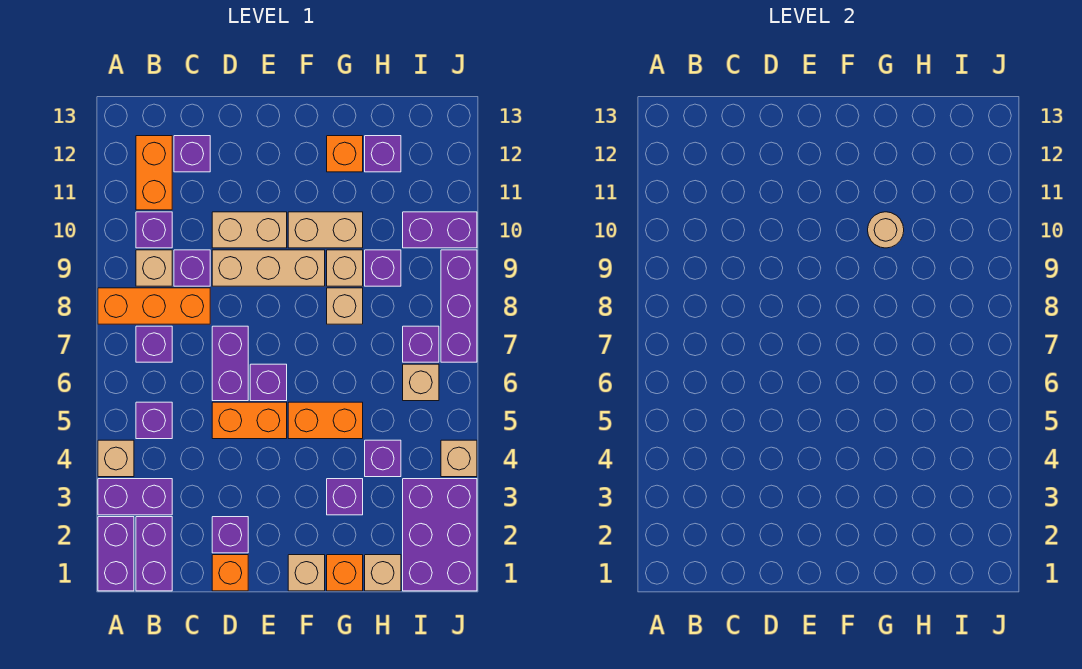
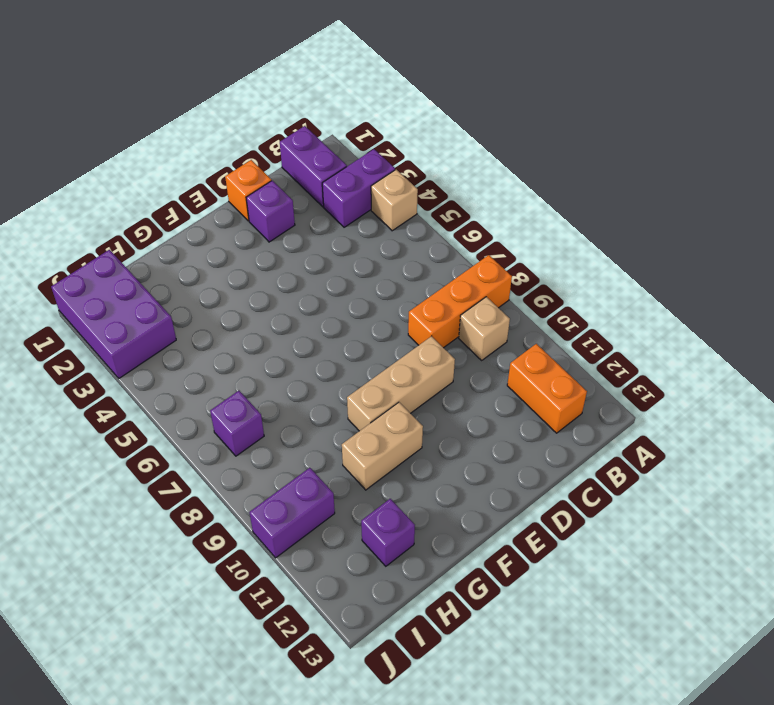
none -> purple 1x2 brick [98,517,134,591]
none -> purple 1x1 brick [136,402,172,439]
none -> purple 1x1 brick [136,326,172,362]
none -> purple 1x1 brick [136,212,172,248]

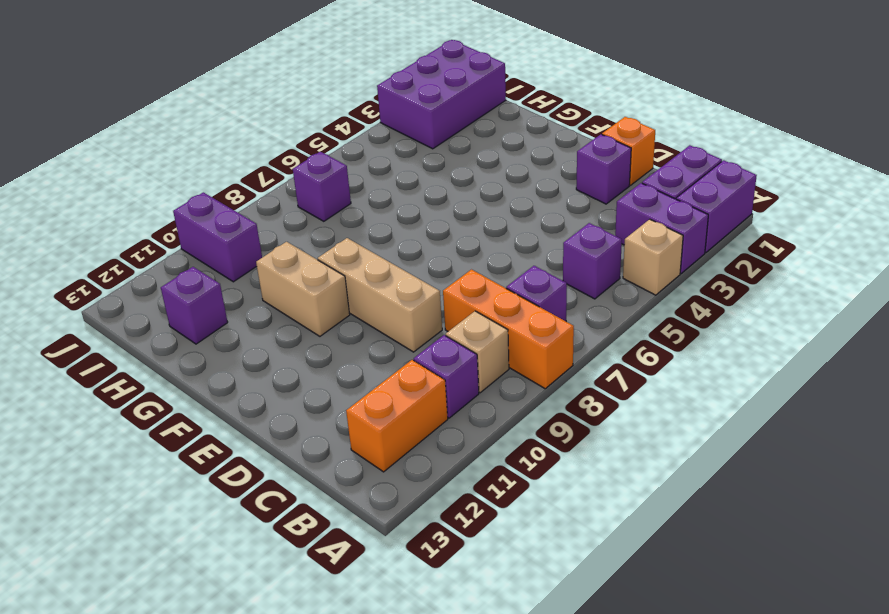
none -> purple 1x1 brick [174,250,210,286]
none -> purple 1x1 brick [174,136,210,172]
none -> orange 1x2 brick [212,402,287,439]
none -> purple 1x2 brick [212,326,248,401]

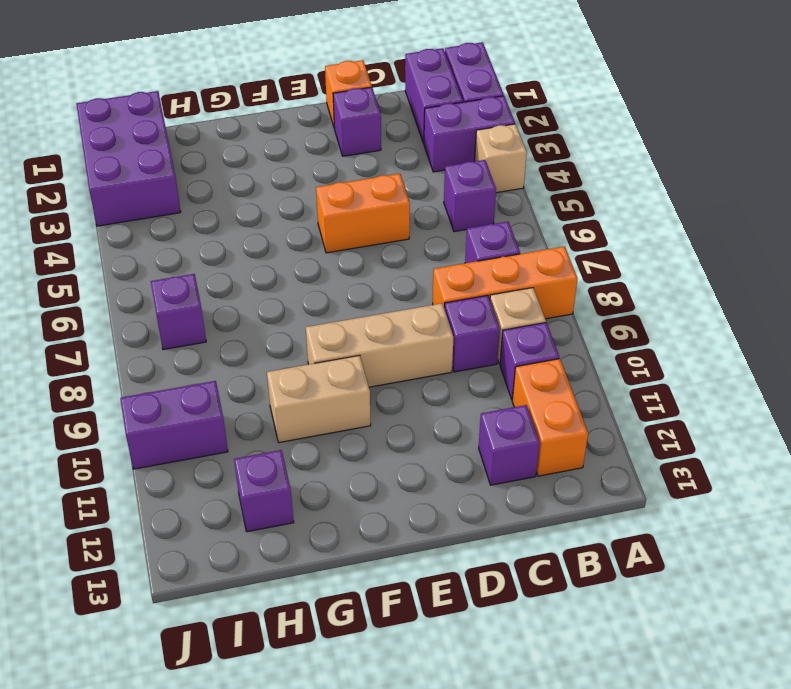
none -> purple 1x2 brick [212,326,248,401]
none -> tan 1x2 brick [212,212,287,248]
none -> purple 1x1 brick [250,364,287,401]
none -> tan 1x1 brick [288,555,325,591]

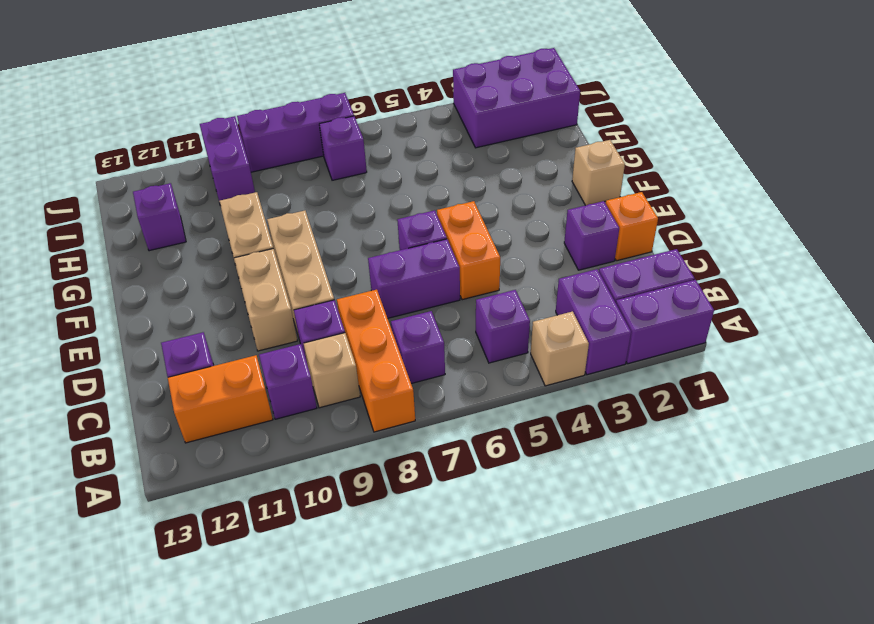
none -> orange 1x2 brick [288,402,363,439]
none -> orange 1x1 brick [327,555,363,591]
none -> purple 1x1 brick [327,479,363,515]
none -> tan 1x1 brick [327,288,363,324]

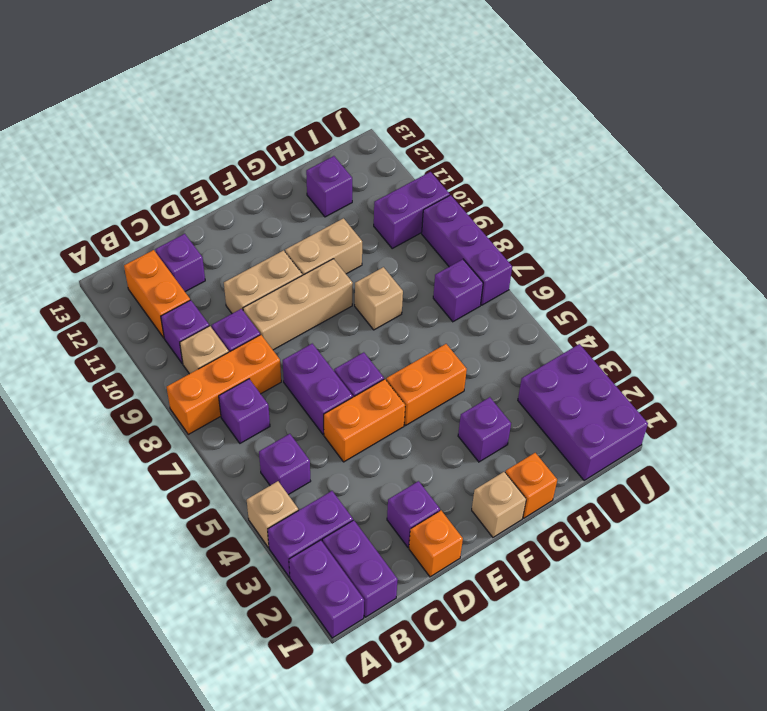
none -> tan 1x1 brick [327,250,363,286]
none -> orange 1x1 brick [327,136,363,172]
none -> tan 1x1 brick [365,555,401,591]
none -> purple 1x1 brick [365,440,401,477]

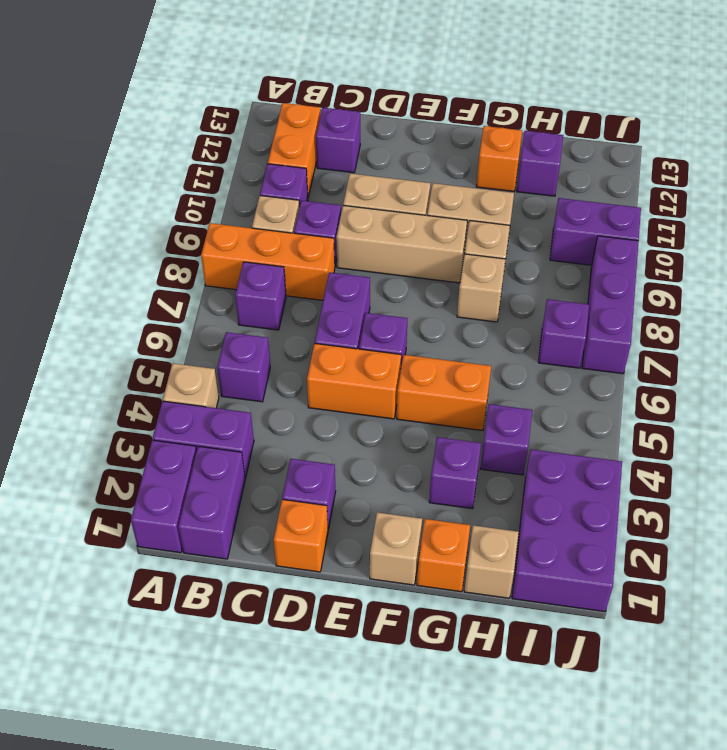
none -> purple 1x1 brick [365,250,401,286]
none -> tan 1x1 brick [403,364,439,401]
none -> tan 1x1 brick [441,440,477,477]
none -> tan 1x1 round brick [868,212,904,248]

